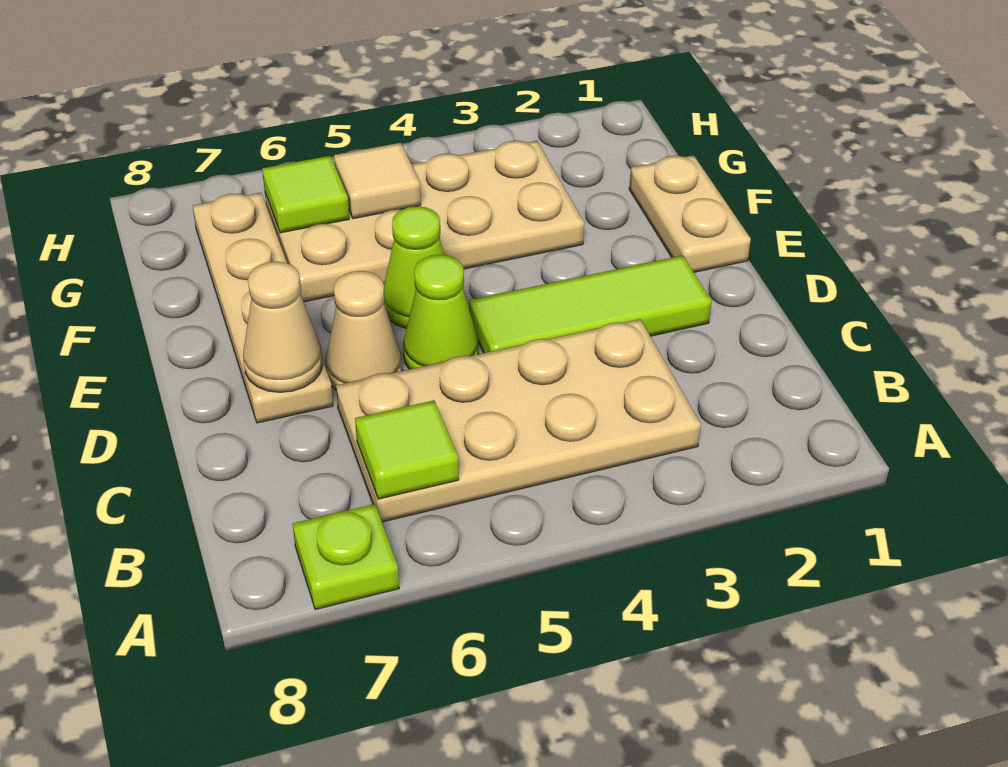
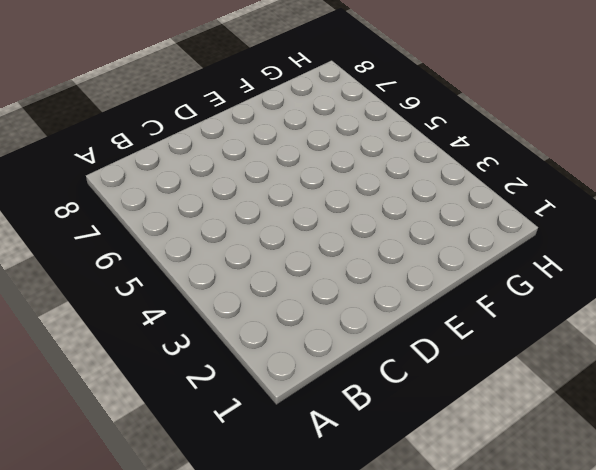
none -> lime 1x1 plate [293,504,399,610]
none -> tan 2x4 plate [336,319,701,522]
none -> lime 1x3 tile [469,255,712,353]

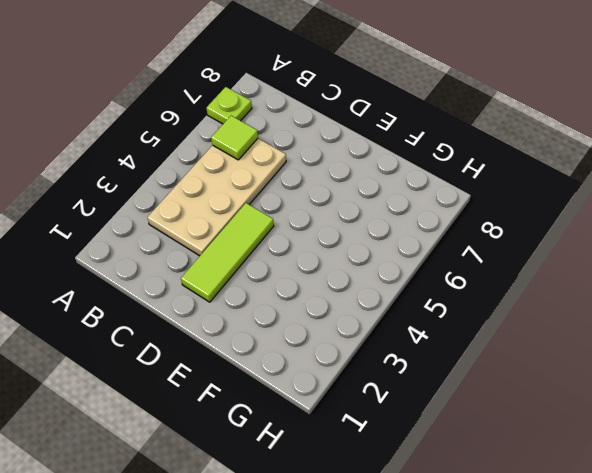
none -> lime 1x1 cone [403,255,479,369]
none -> tan 1x1 cone [326,271,403,390]
none -> tan 1x4 plate [193,193,333,423]

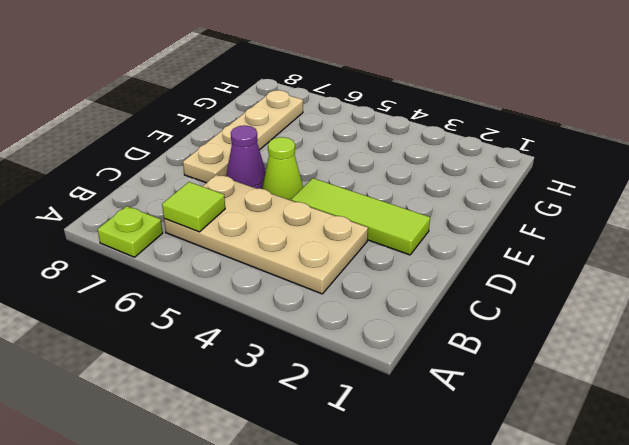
purple 1x1 cone [226,125,266,189] -> tan 1x1 cone [326,271,403,390]
none -> tan 1x2 plate [629,155,751,272]
none -> lime 1x1 cone [384,206,444,328]
none -> tan 2x4 plate [265,141,584,302]

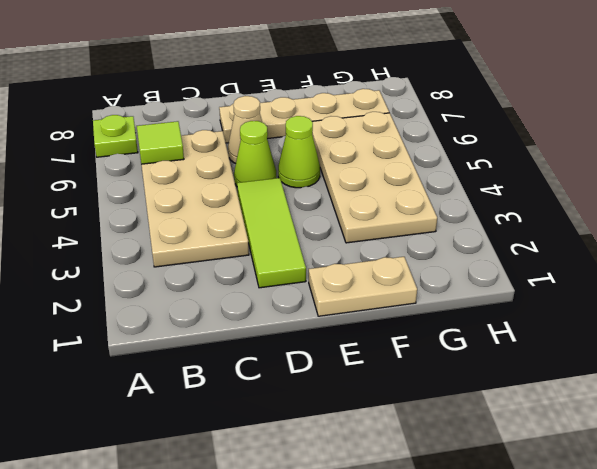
none -> tan 1x1 cone [243,261,323,392]
none -> tan 1x1 tile [334,143,421,219]
none -> lime 1x1 tile [262,156,349,233]

